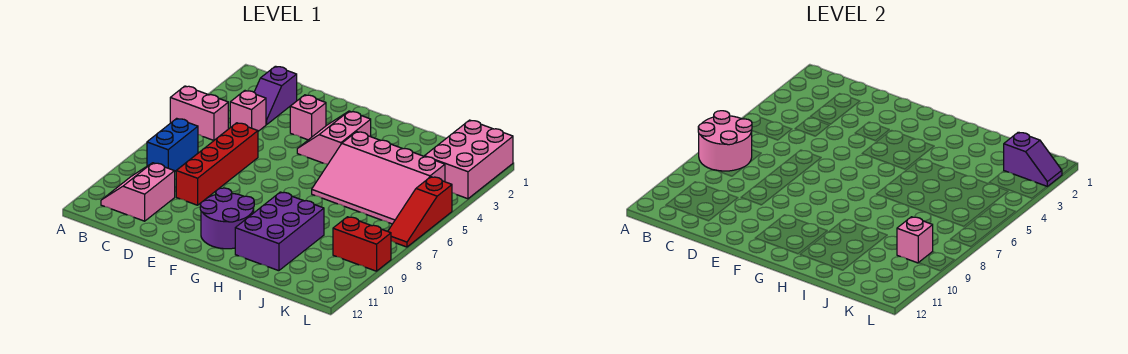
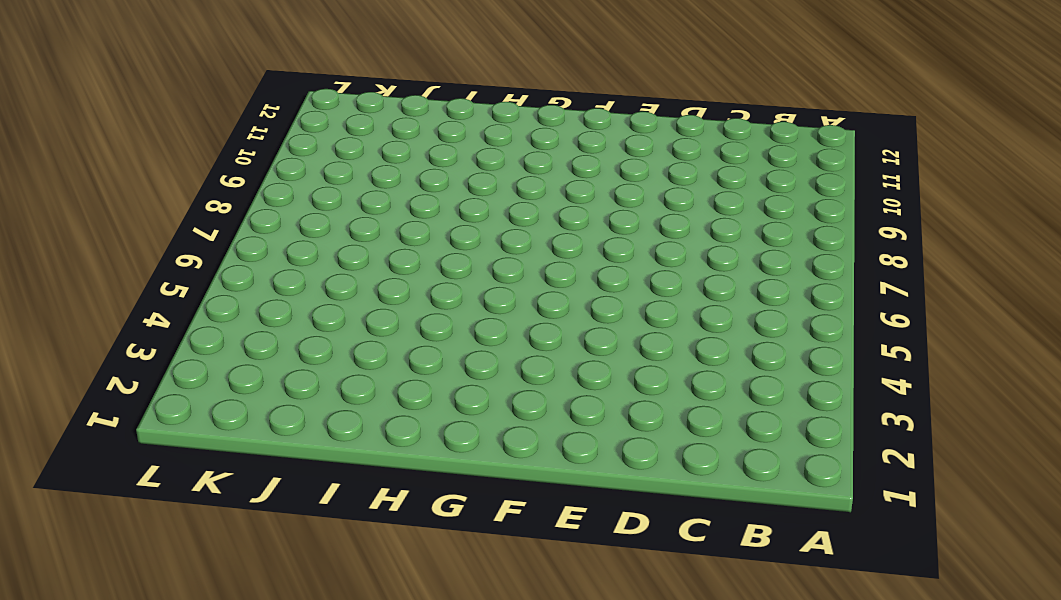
none -> pink 1x2 brick [170,86,228,140]
none -> blue 1x2 brick [147,118,198,171]
none -> pink 2x2 slope [101,163,175,221]

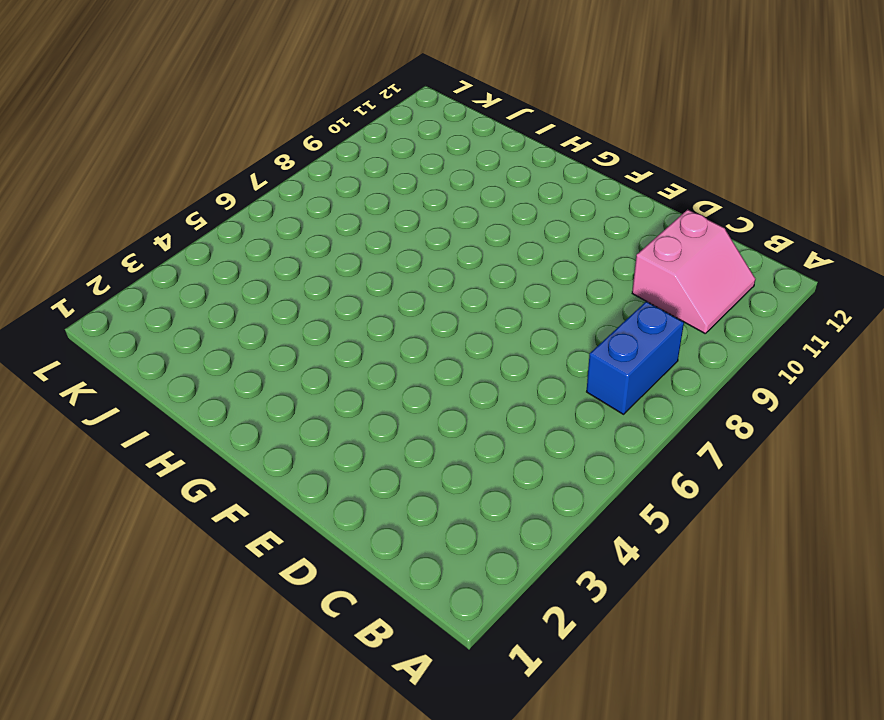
none -> pink 1x2 brick [170,86,228,140]
none -> purple 1x2 slope [254,66,297,124]
none -> pink 1x1 brick [230,91,266,131]

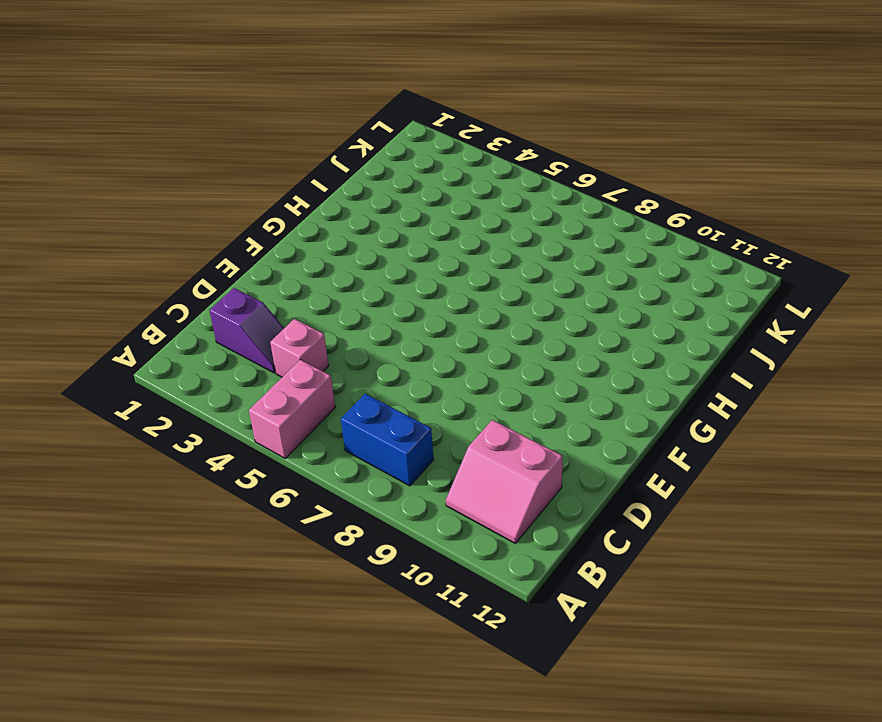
none -> red 1x4 brick [176,123,258,205]
none -> pink 1x1 brick [290,95,326,140]
none -> pink 2x2 slope [297,111,371,164]

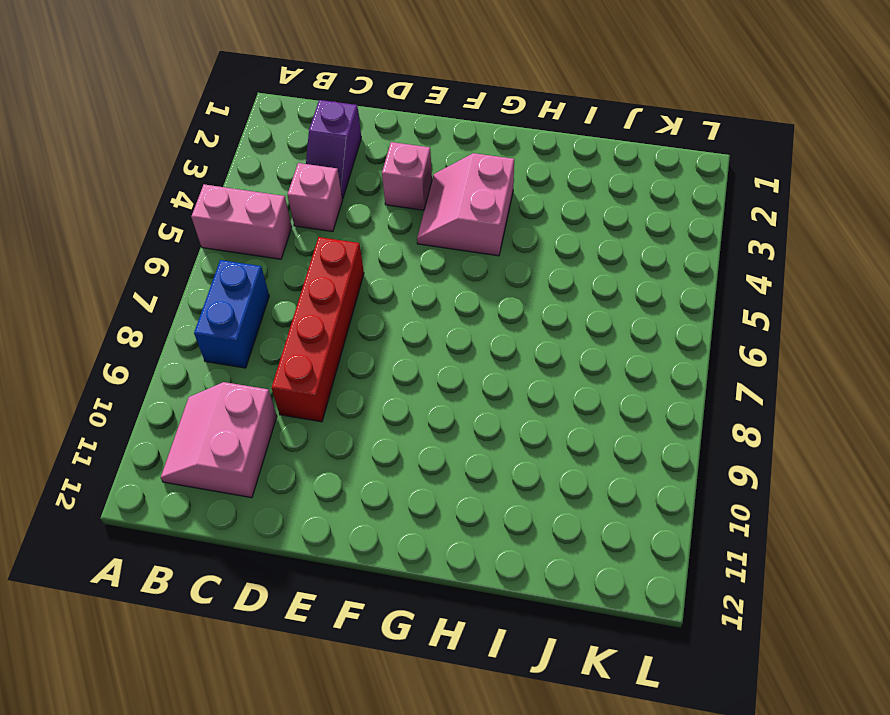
none -> purple 2x2 round brick [200,188,254,249]
none -> pink 3x4 slope [312,132,445,224]
none -> purple 2x3 brick [235,192,324,271]

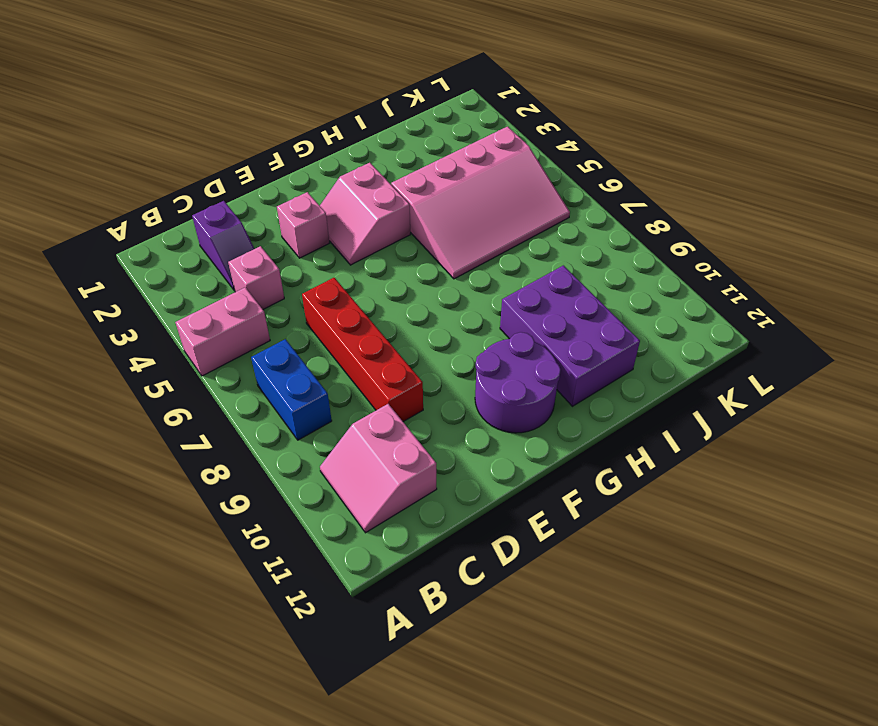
none -> pink 2x3 brick [424,120,513,199]
none -> red 1x2 brick [333,217,391,271]
none -> red 1x3 slope [388,177,452,247]

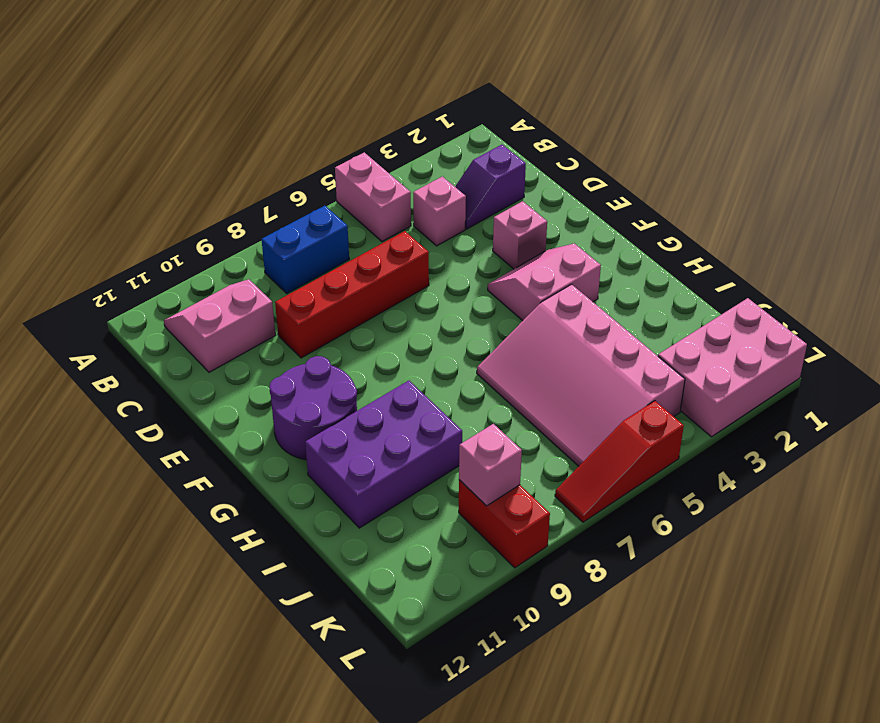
none -> pink 2x2 round brick [698,111,752,171]
none -> purple 1x2 slope [1004,132,1062,186]

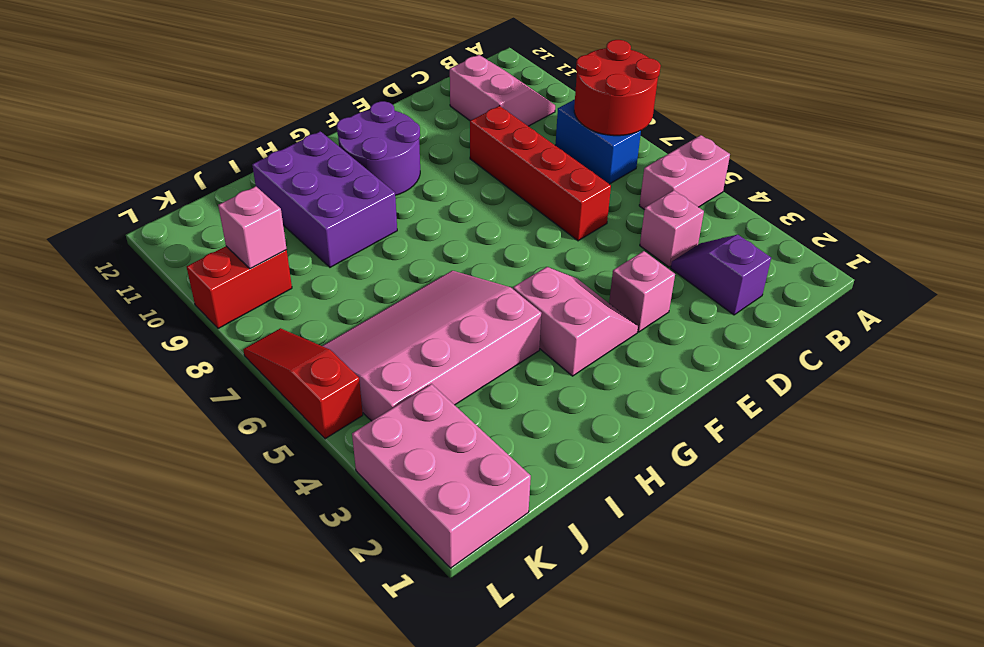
red 2x2 round brick [574,40,661,136] -> pink 2x2 round brick [698,111,752,171]
none -> purple 1x2 slope [1004,132,1062,186]

